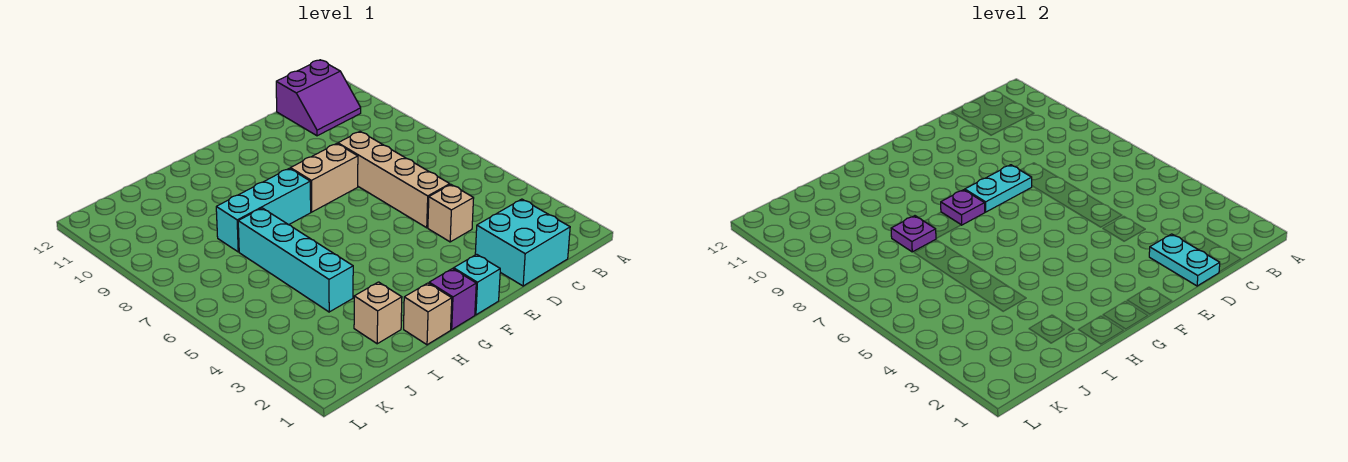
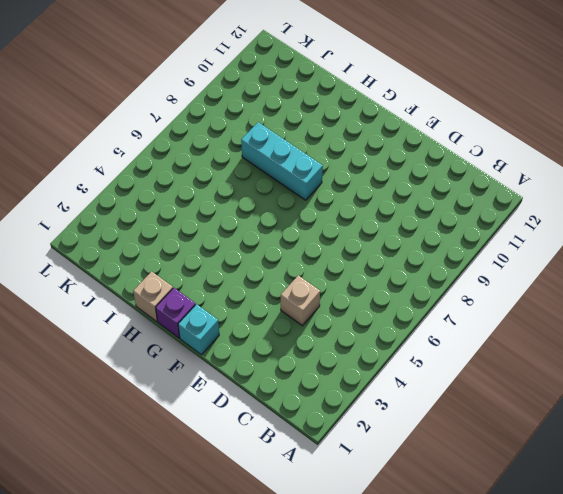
none -> purple 2x2 slope [276,60,361,136]
none -> cyan 2x2 brick [475,199,570,286]
none -> tan 1x4 brick [338,132,450,228]

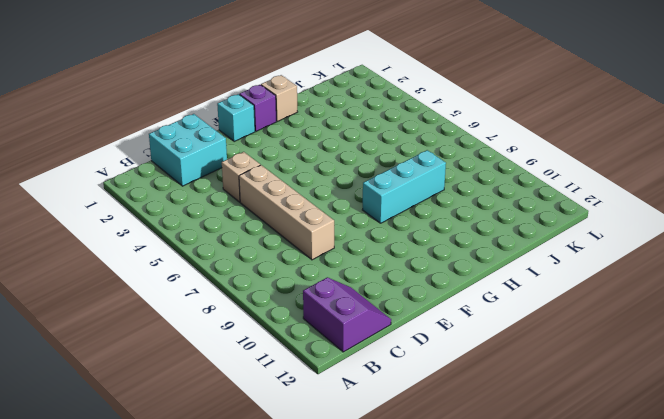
purple 2x2 slope [303,277,391,352] -> purple 2x2 slope turned to [276,60,361,136]
none -> tan 1x2 brick [290,144,358,212]
none -> tan 1x1 brick [354,282,402,344]
none -> cyan 1x4 brick [238,208,353,312]

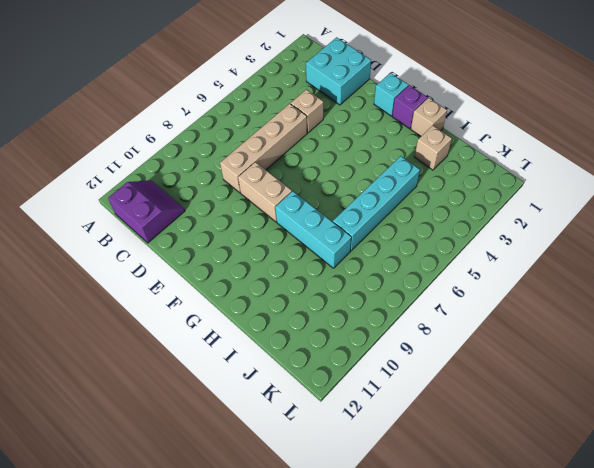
none -> cyan 1x2 plate [1149,234,1220,286]
none -> cyan 1x2 plate [965,165,1032,212]
none -> purple 1x1 plate [941,190,985,225]

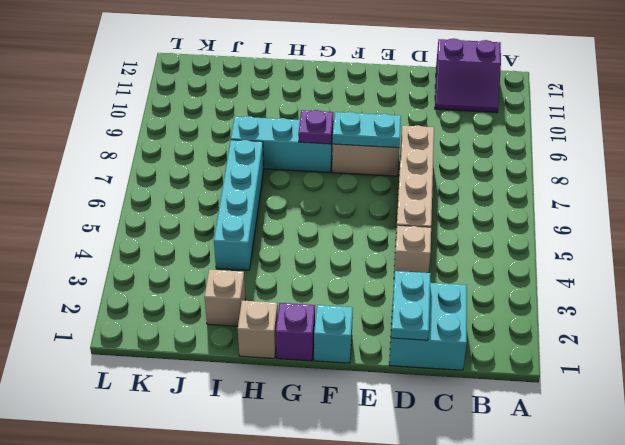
none -> purple 1x1 plate [891,216,936,252]

